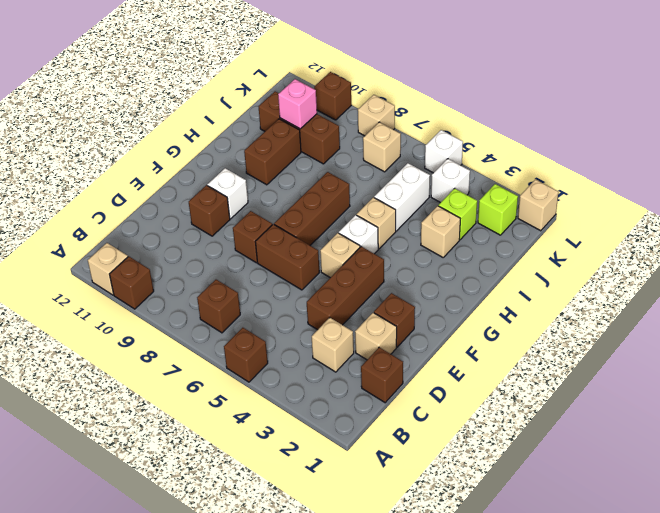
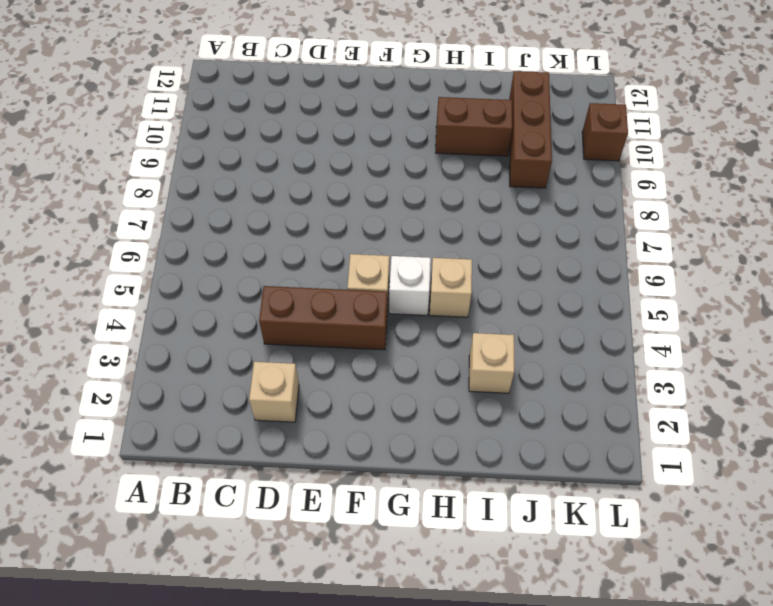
none -> brown 1x1 brick [224,328,268,382]
none -> brown 1x1 brick [110,256,154,309]
none -> tan 1x1 brick [88,243,128,295]
none -> brown 1x1 brick [197,280,240,333]

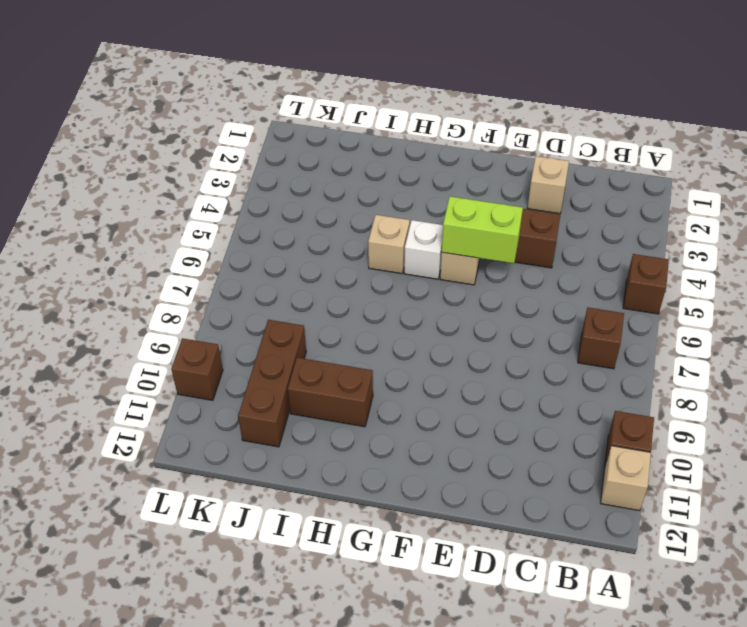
lime 1x2 brick [442,197,523,263] -> none
none -> brown 1x1 brick [361,347,403,403]
none -> tan 1x1 brick [312,318,354,372]
none -> brown 1x1 brick [374,293,415,347]
none -> brown 1x2 brick [255,224,319,290]

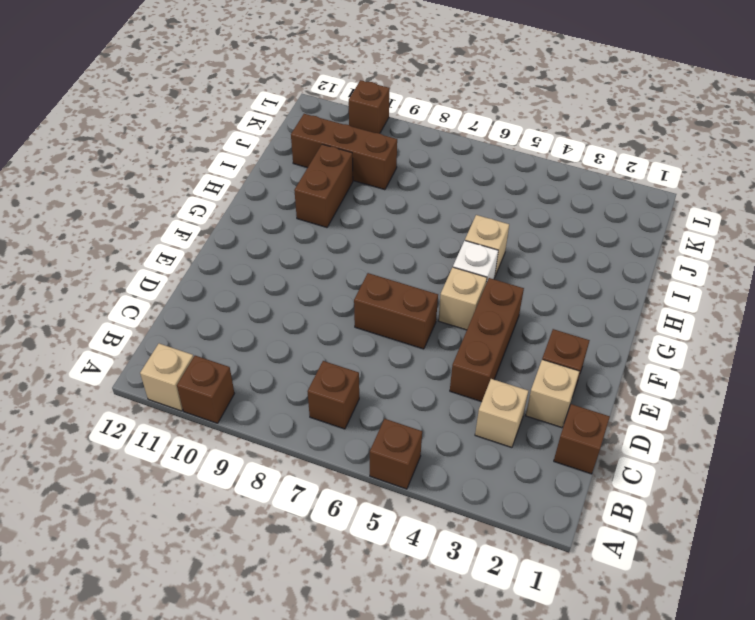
none -> brown 1x1 brick [233,211,272,263]
none -> brown 1x1 brick [189,185,230,236]
none -> brown 1x3 brick [274,172,350,245]
none -> white 1x1 brick [207,168,248,219]

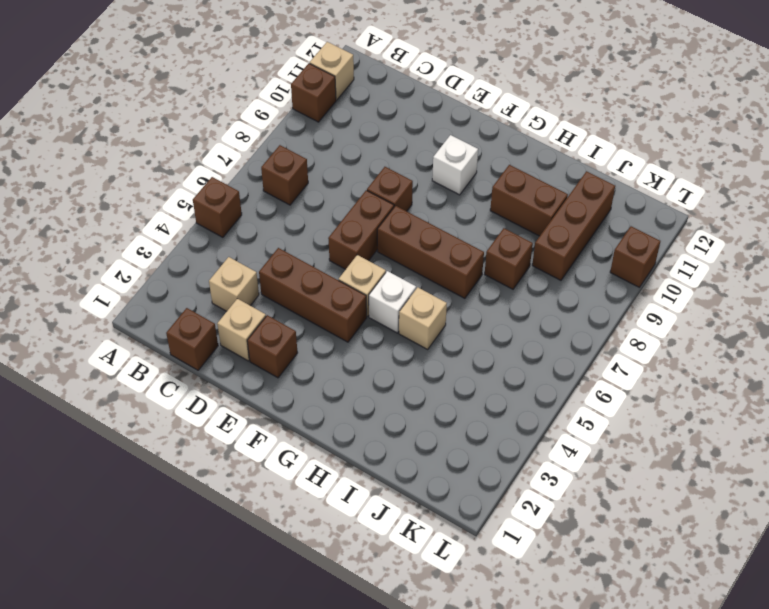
brown 1x1 brick [485,228,533,289] -> brown 1x1 brick moved to [189,185,230,236]
none -> tan 1x1 brick [421,206,460,257]
none -> white 1x2 brick [374,163,430,231]
none -> lime 1x1 brick [438,188,477,240]
none -> lime 1x1 brick [478,184,518,235]

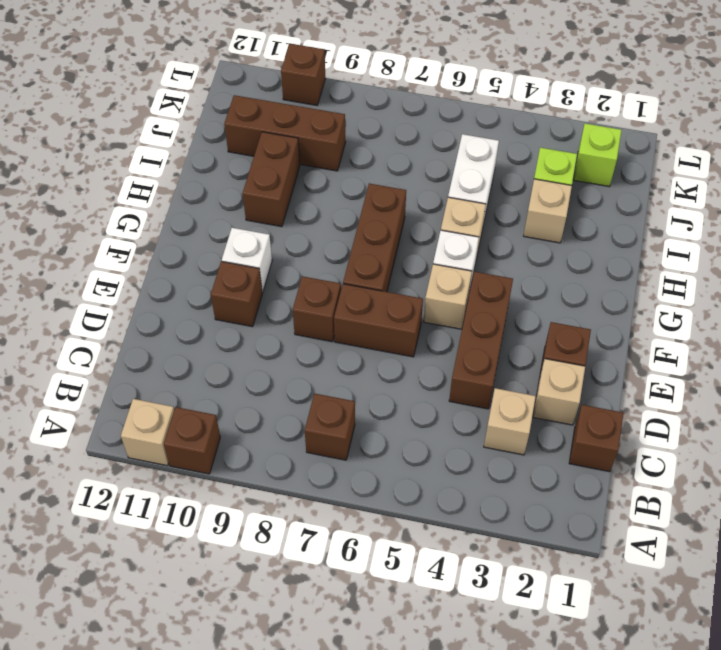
none -> brown 1x1 brick [224,328,268,382]
none -> white 1x1 brick [431,159,470,203]
none -> tan 1x1 brick [363,122,401,172]
none -> tan 1x1 brick [518,179,558,231]

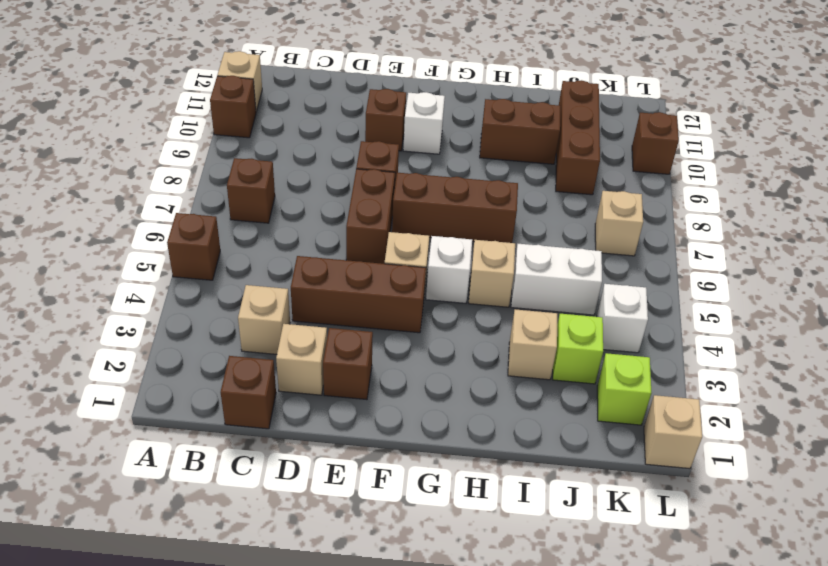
none -> white 1x1 brick [425,130,463,173]
none -> tan 1x1 brick [358,95,395,136]
none -> pink 1x1 brick [278,79,317,129]

